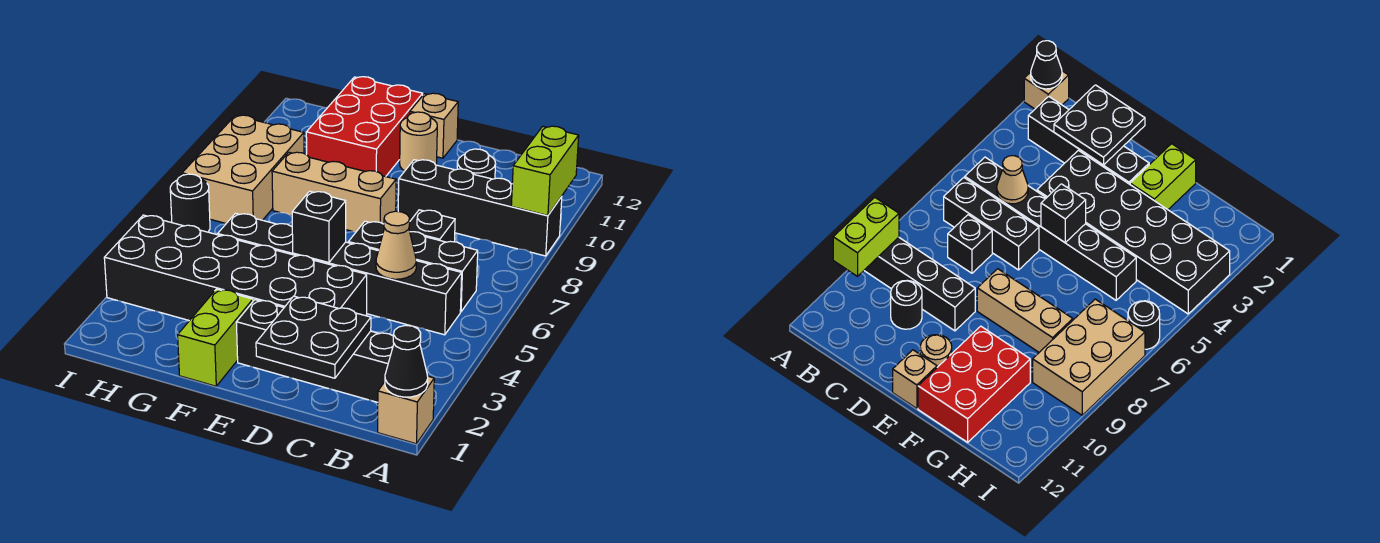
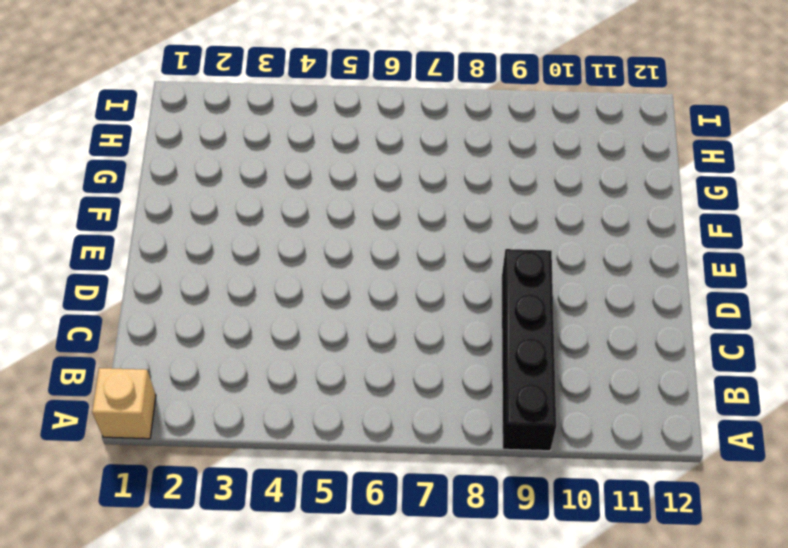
none -> black 1x4 brick [236,300,394,402]
none -> black 1x6 brick [218,213,462,335]
none -> black 1x3 brick [348,221,478,312]

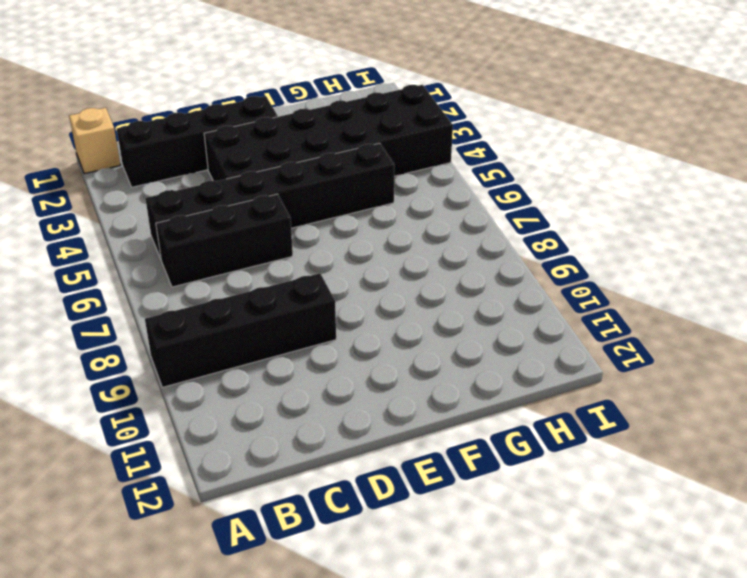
none -> black 1x1 brick [409,210,455,242]
none -> black 1x1 round brick [457,149,495,179]
none -> tan 1x3 brick [272,152,396,232]

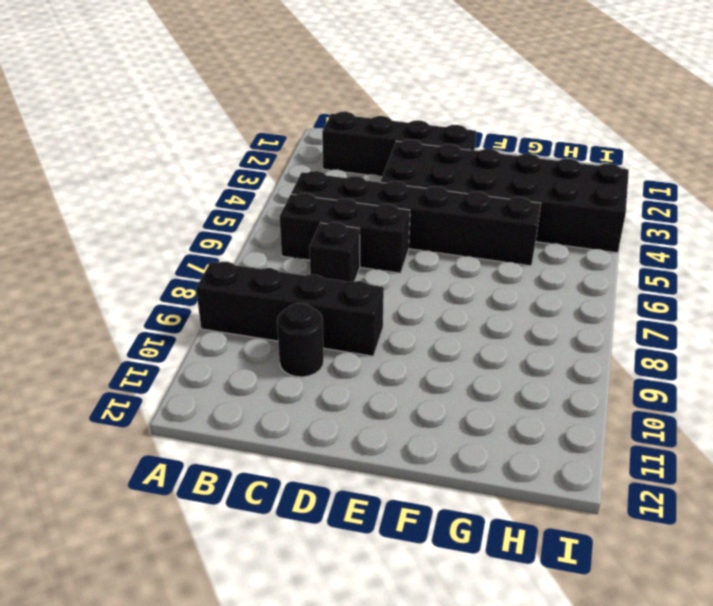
none -> tan 1x1 brick [378,376,434,444]
none -> tan 1x3 brick [272,152,396,232]
none -> tan 1x1 round brick [400,112,437,171]

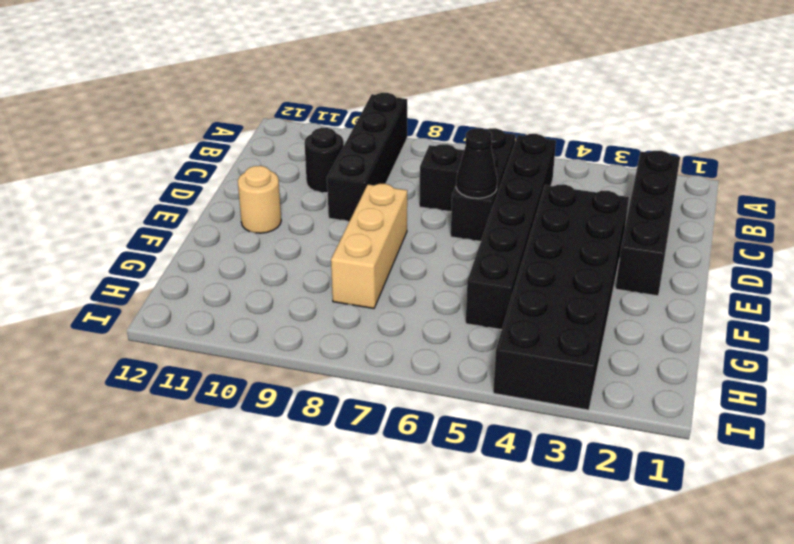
black 1x1 cone [456,128,497,198] -> black 1x1 cone moved to [385,325,428,397]
none -> tan 1x1 brick [378,376,434,444]
none -> tan 1x1 brick [410,93,458,158]
none -> lime 1x2 brick [178,289,253,386]

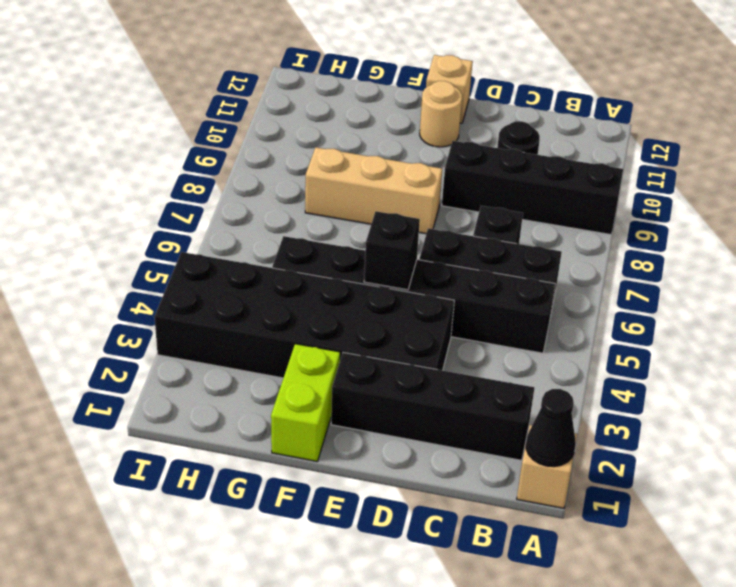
none -> red 2x3 brick [306,77,423,177]
none -> tan 2x3 brick [182,115,304,223]
none -> black 1x1 round brick [170,174,210,232]

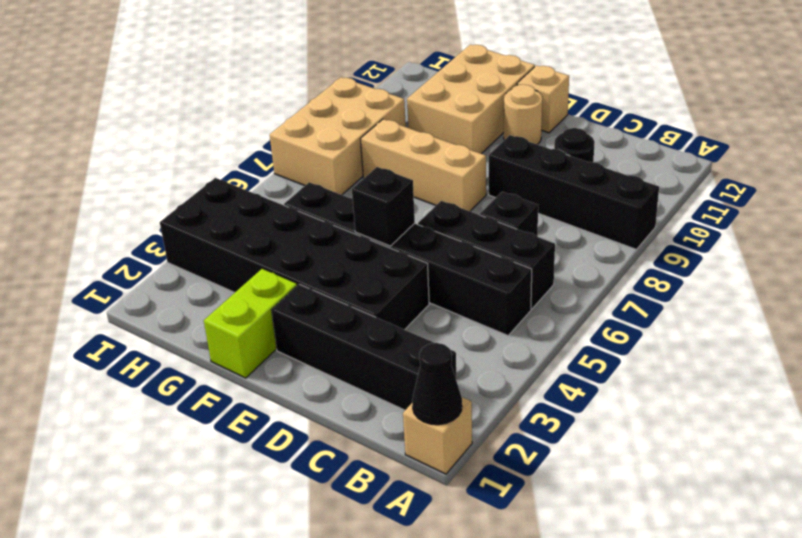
tan 2x3 brick [407,45,535,154] -> red 2x3 brick [306,77,423,177]
none -> black 1x1 round brick [170,174,210,232]
none -> lime 1x2 brick [511,126,579,216]
none -> black 2x2 plate [256,296,371,378]

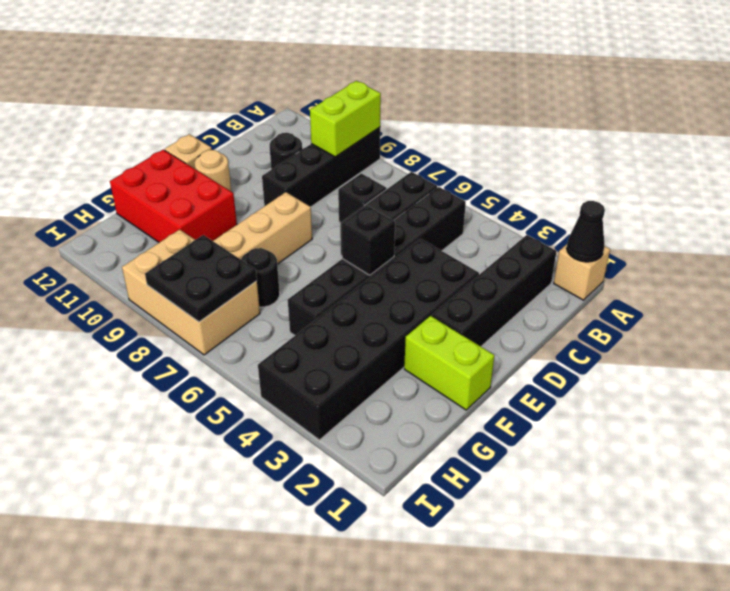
lime 1x2 brick [310,81,381,157] -> lime 1x2 brick turned to [511,126,579,216]
black 1x1 round brick [241,248,280,307] -> black 1x1 round brick moved to [170,174,210,232]
black 2x2 plate [145,235,257,322] -> black 2x2 plate moved to [256,296,371,378]
none -> tan 1x1 cone [376,211,416,279]

